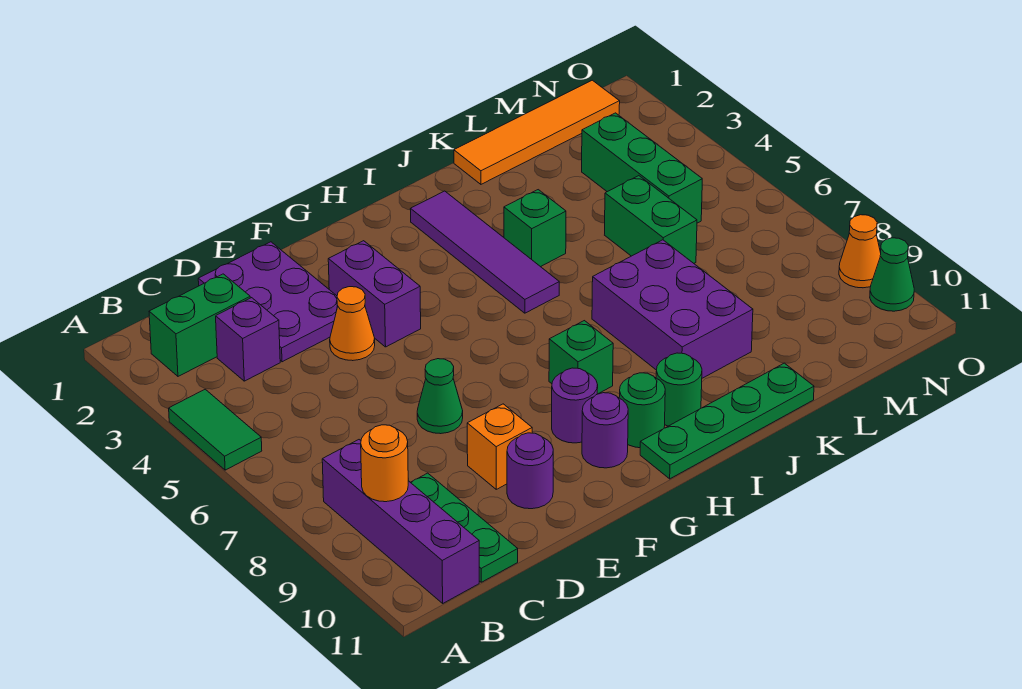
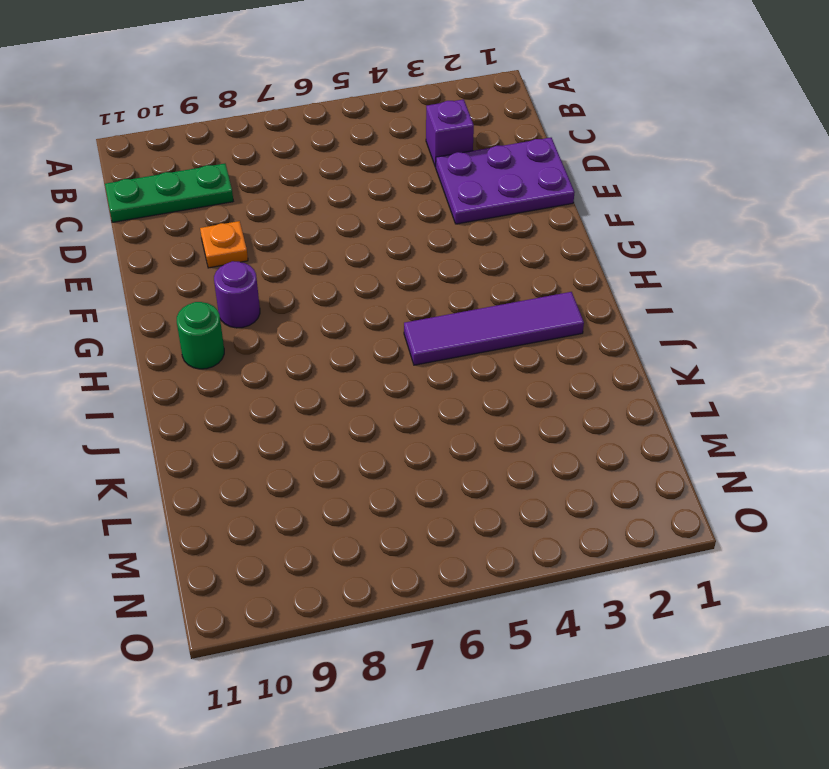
orange 1x1 plate [200,221,248,268] -> orange 1x1 brick [467,404,532,489]
none -> green 1x2 tile [169,389,262,470]
none -> green 1x2 brick [149,274,250,376]
none -> purple 1x4 brick [322,440,479,603]

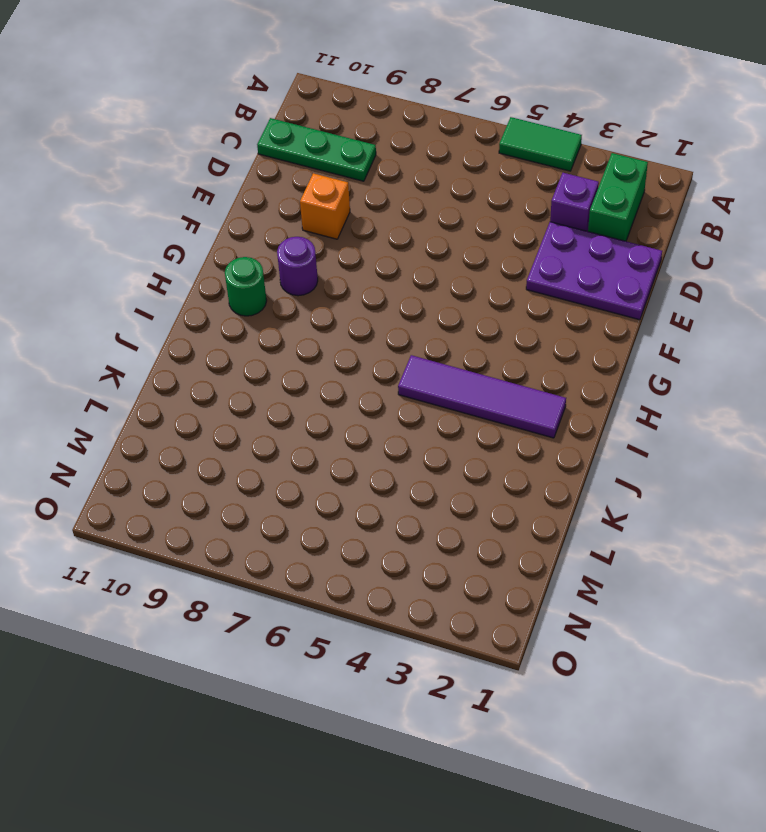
none -> purple 1x4 brick [322,440,479,603]
none -> orange 1x1 cone [330,287,375,361]
none -> green 1x1 cone [417,359,463,434]

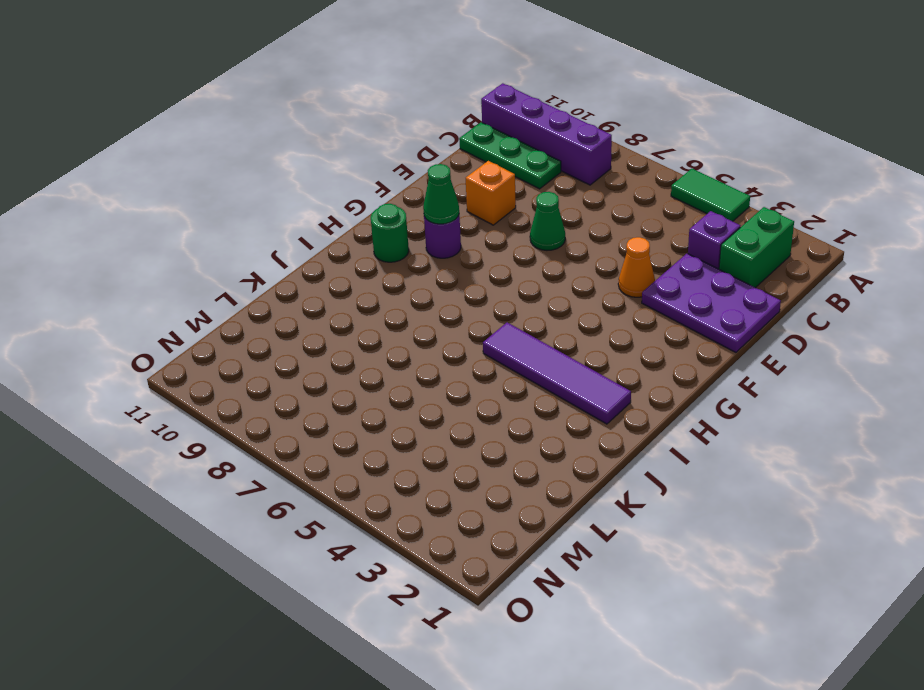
green 1x1 cone [423,164,459,224] -> green 1x1 cone moved to [870,238,914,311]
none -> purple 1x1 round brick [507,433,553,509]
none -> purple 1x2 brick [328,241,421,347]
none -> purple 1x1 round brick [582,393,628,468]

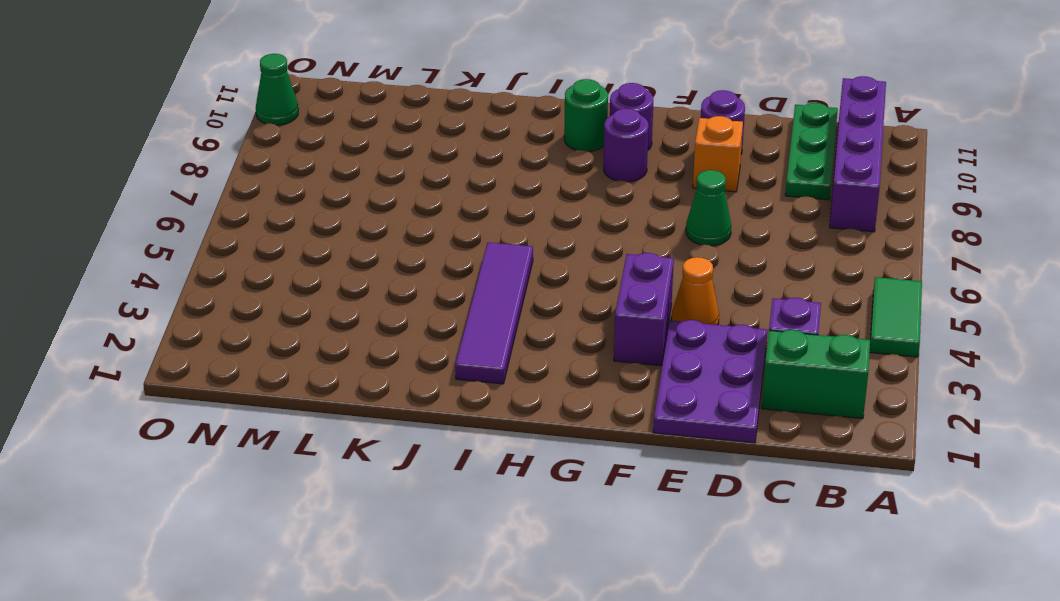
none -> green 1x1 brick [549,321,613,394]
none -> green 1x4 plate [640,363,814,479]
none -> green 1x1 round brick [656,353,702,426]

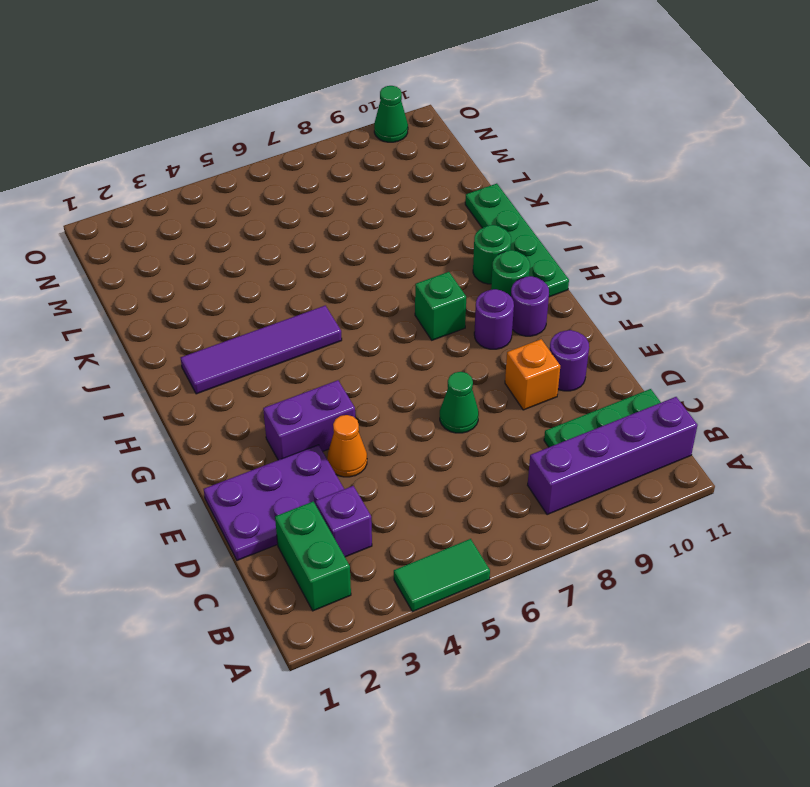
none -> green 1x1 brick [504,190,566,267]
none -> purple 2x3 brick [592,240,753,378]
none -> orange 1x4 tile [454,80,620,184]

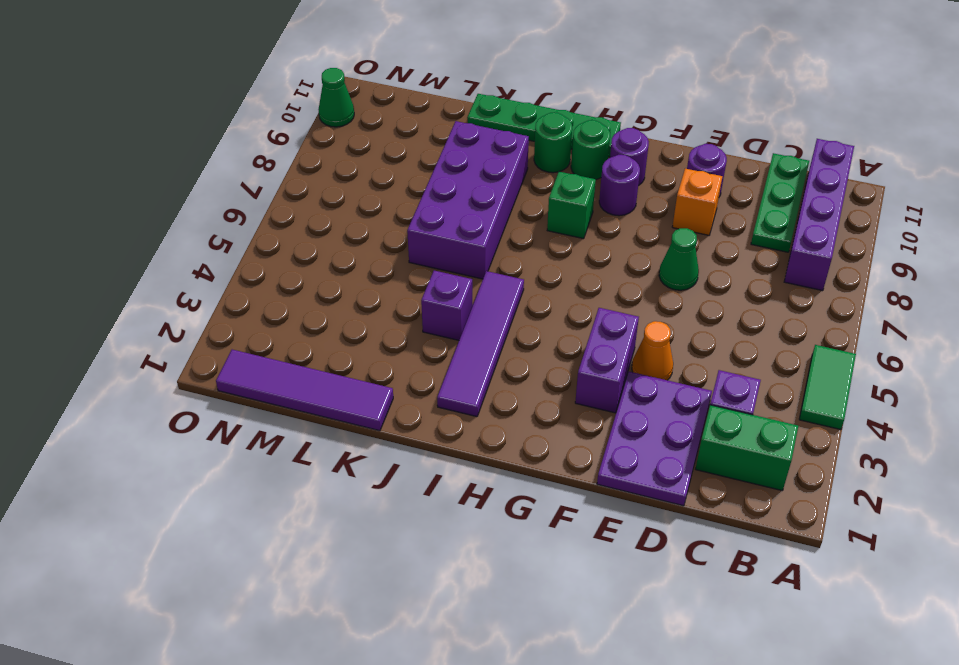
purple 1x1 brick [421,271,473,340] -> green 1x1 brick [504,190,566,267]
purple 2x4 brick [407,121,529,279] -> purple 2x3 brick [592,240,753,378]
purple 1x4 tile [216,350,393,431] -> orange 1x4 tile [454,80,620,184]
none -> green 1x2 brick [605,176,697,263]
none -> green 1x3 brick [582,113,702,223]
none -> orange 1x1 cone [839,215,881,288]

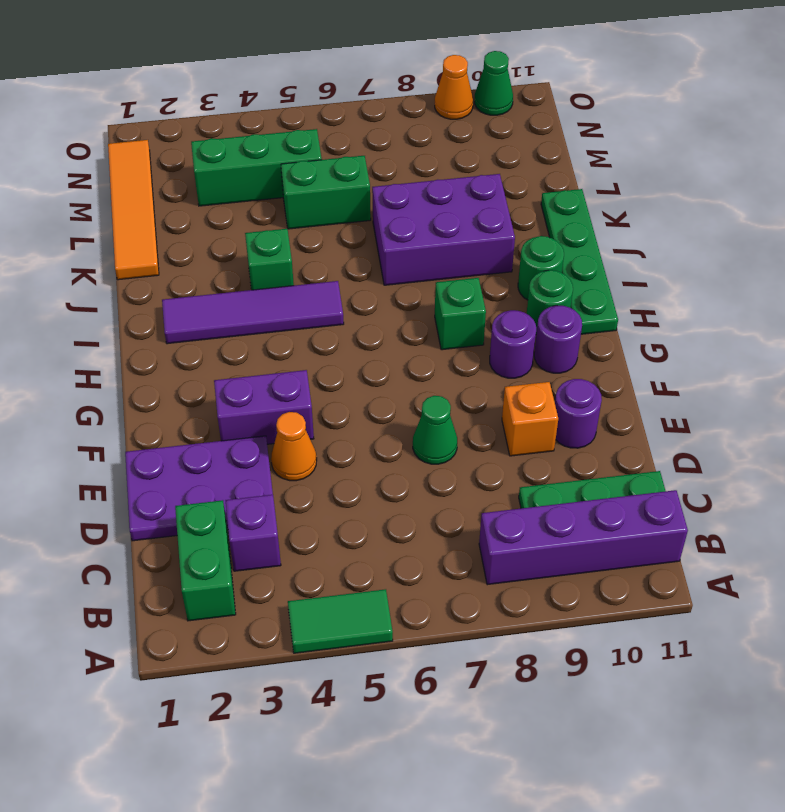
none -> orange 1x1 round brick [361,425,408,502]

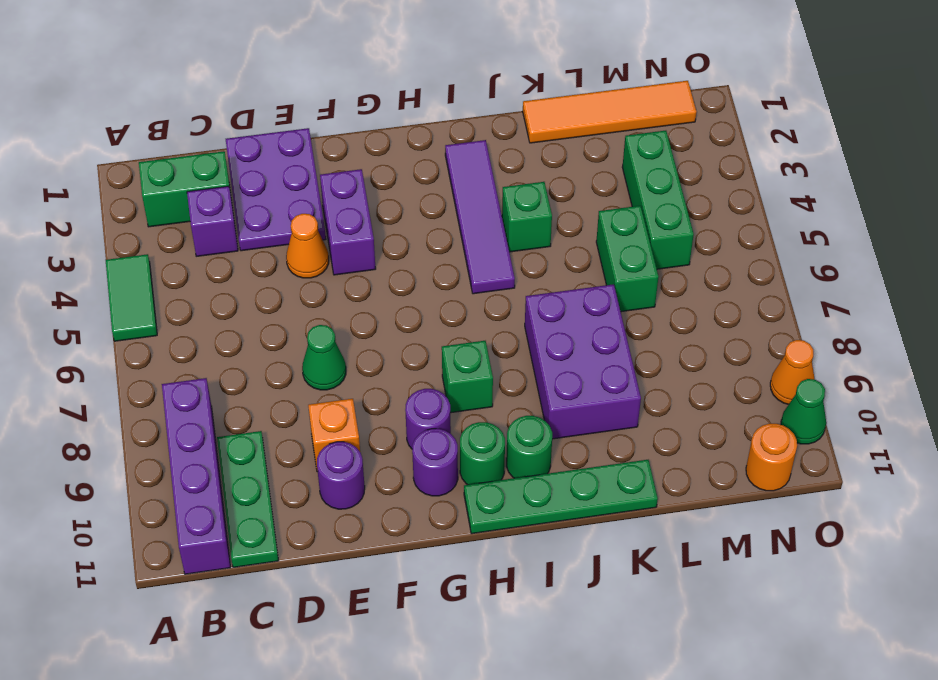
orange 1x1 round brick [746,424,797,491] -> orange 1x1 round brick moved to [361,425,408,502]

